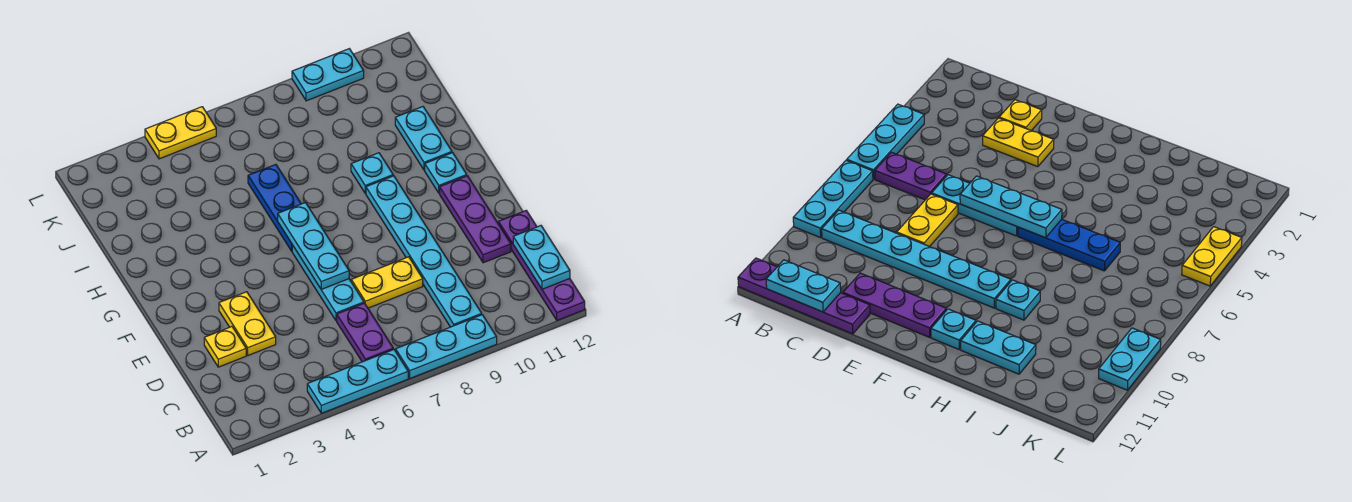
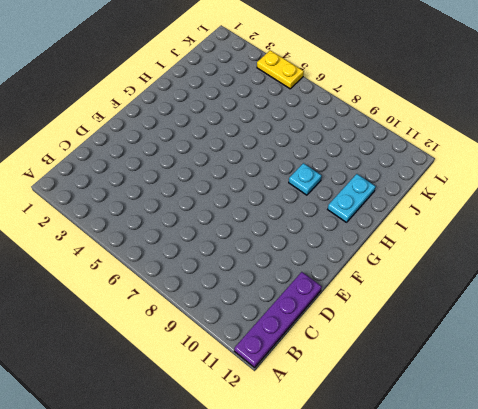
none -> cyan 1x3 plate [307,349,408,413]
none -> cyan 1x3 plate [396,315,497,378]
none -> purple 1x2 plate [337,303,393,362]

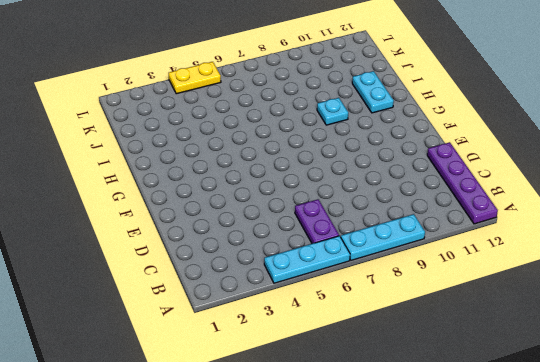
none -> cyan 1x6 plate [366,176,482,327]
none -> yellow 1x1 plate [204,327,246,367]
none -> yellow 1x2 plate [219,292,276,355]

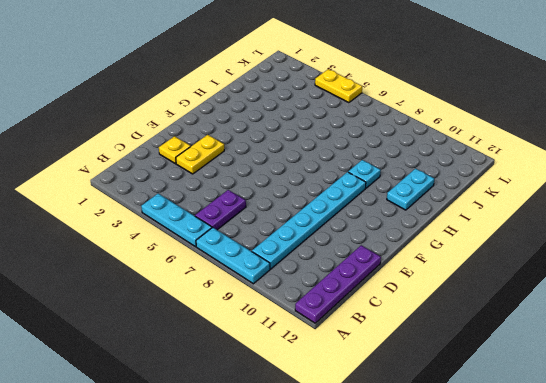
none -> cyan 1x3 plate [292,245,364,321]
none -> yellow 1x2 plate [351,257,423,308]
none -> purple 1x3 plate [440,176,511,263]

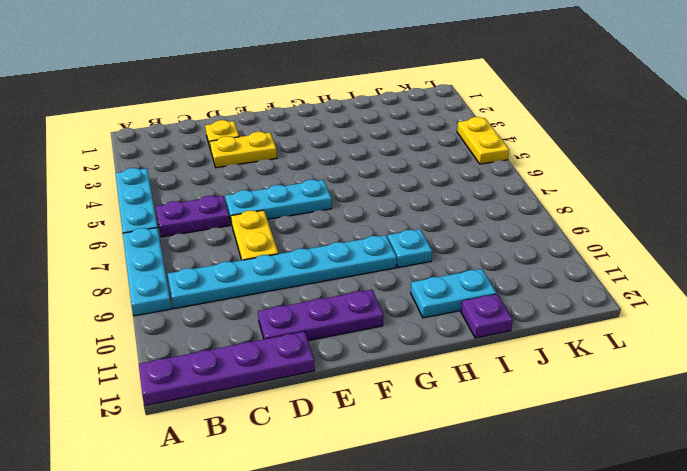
purple 1x1 plate [461,294,513,338] -> none
none -> blue 1x3 plate [248,165,301,251]
none -> cyan 1x1 plate [425,153,467,193]
none -> cyan 1x2 plate [292,49,364,101]

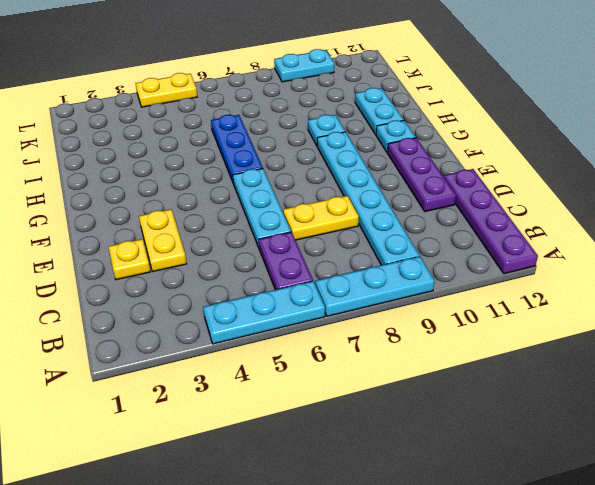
none -> cyan 1x2 plate [513,226,570,289]
none -> cyan 1x3 plate [278,203,349,290]

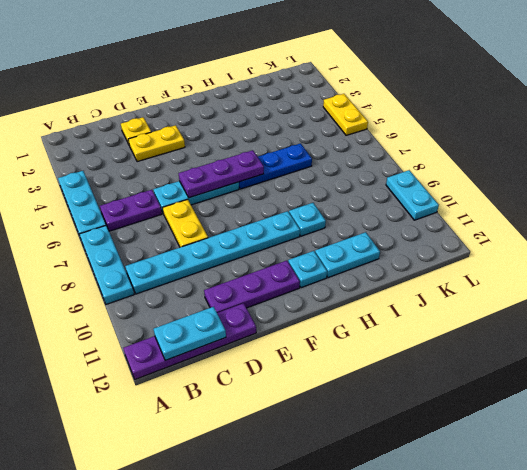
purple 1x3 plate [179,150,264,198] -> cyan 1x3 plate [278,203,349,290]

